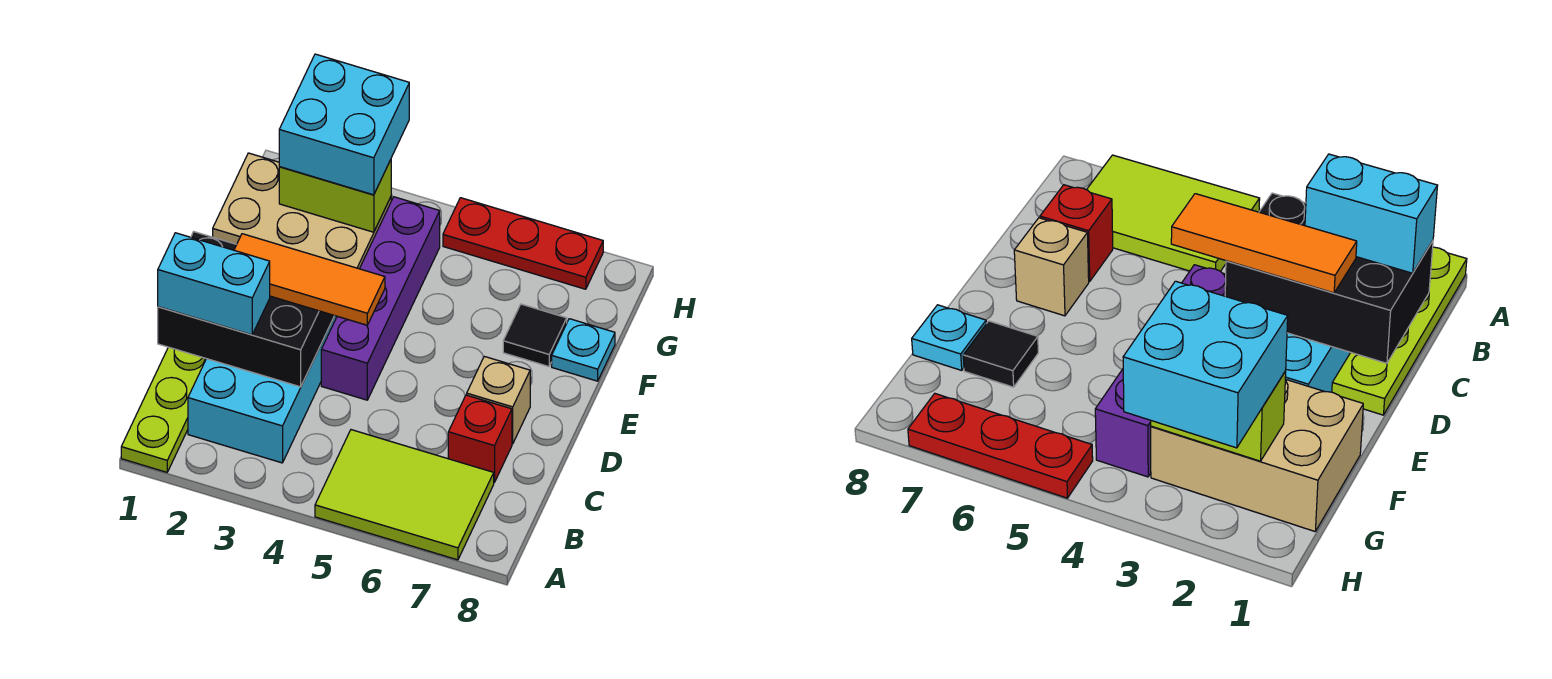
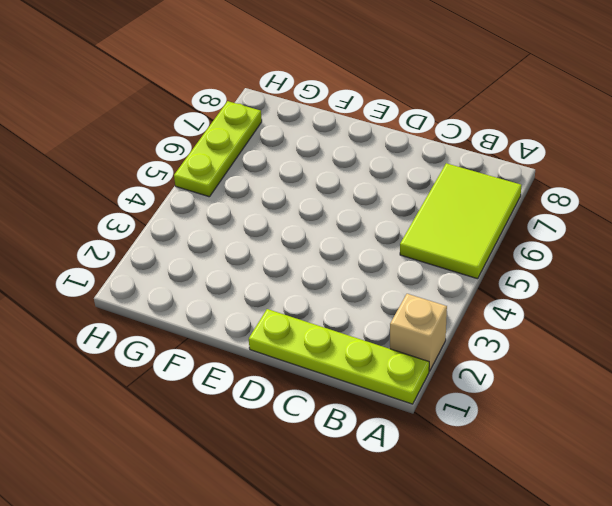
tan 1x1 brick [390,294,447,371] -> tan 1x1 brick moved to [467,356,530,444]
lime 1x3 plate [174,101,262,197] -> red 1x3 plate [443,198,603,289]
none -> cyan 2x4 brick [188,316,337,463]
none -> red 1x1 brick [448,395,512,482]
none -> purple 1x4 brick [321,197,440,400]

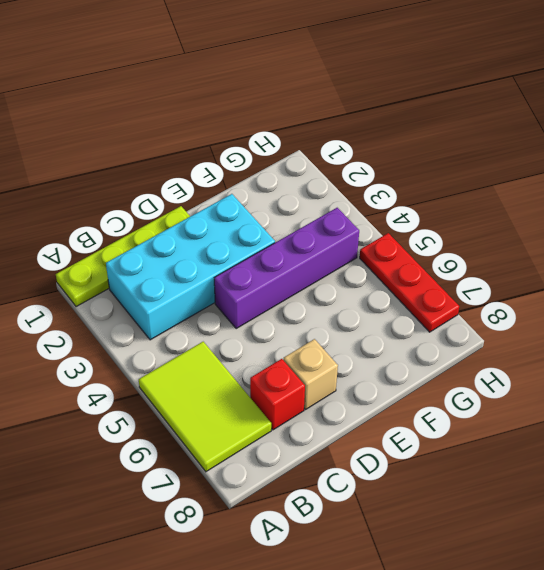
none -> tan 2x3 brick [213,153,391,269]
none -> black 1x1 tile [503,304,567,367]
none -> cyan 1x1 plate [552,319,615,381]

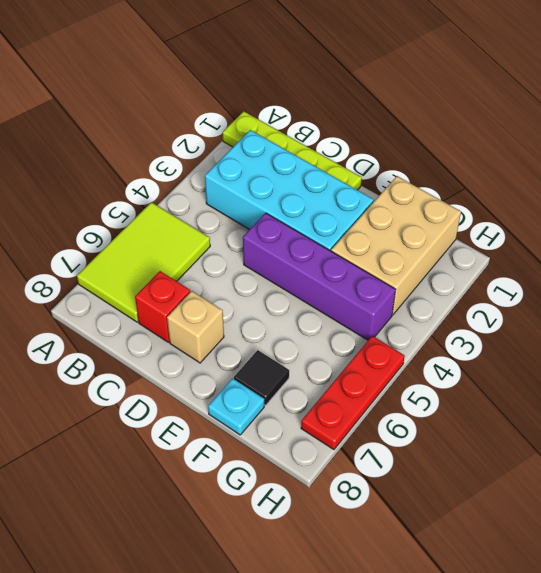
none -> black 2x3 brick [158,232,334,387]
none -> lime 1x2 brick [279,160,391,232]
none -> cyan 1x2 brick [158,233,270,335]

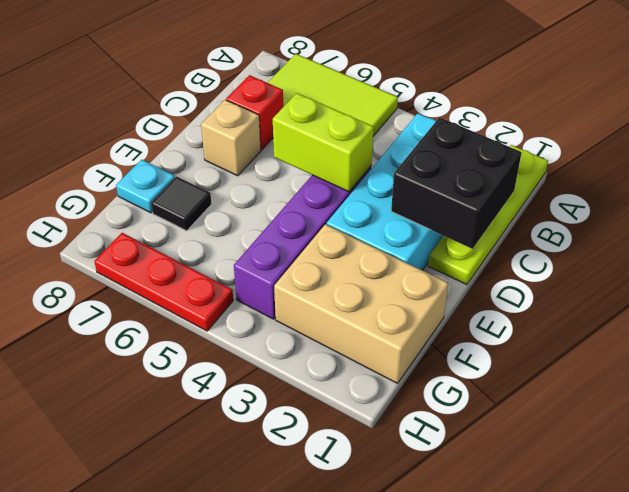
black 2x2 brick [391,117,522,249] -> black 2x3 brick [158,232,334,387]
lime 1x2 brick [273,93,374,192] -> lime 1x2 brick moved to [279,160,391,232]
none -> cyan 1x2 brick [158,233,270,335]
none -> orange 1x3 tile [234,234,385,325]
none -> cyan 2x2 brick [279,54,409,195]

